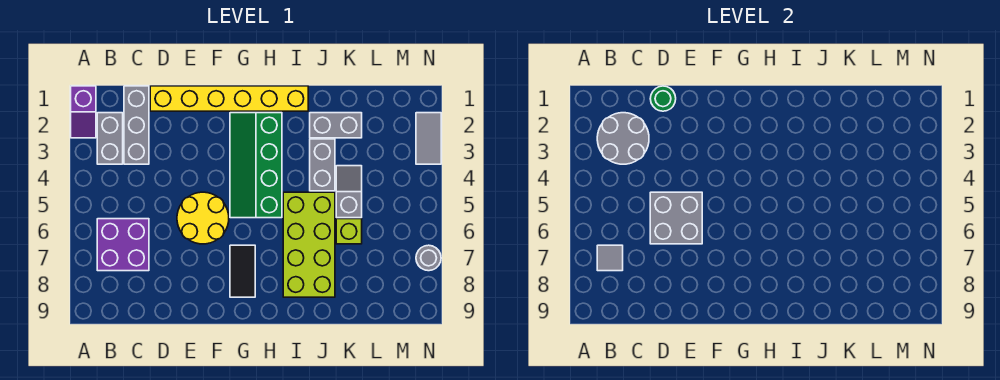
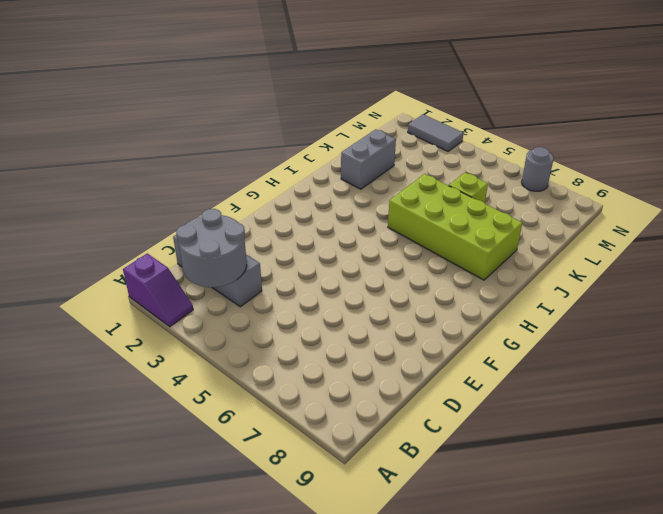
none -> grey 1x2 brick [97,113,123,164]
none -> purple 2x2 brick [97,219,149,271]
none -> yellow 1x6 brick [150,86,308,111]

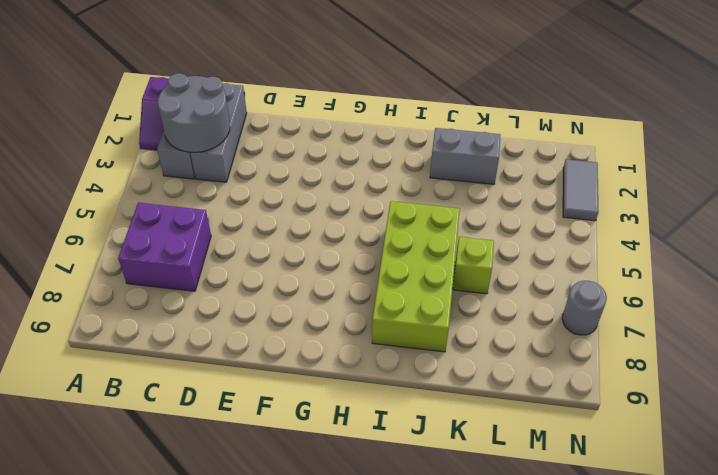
none -> yellow 1x6 brick [150,86,308,111]
none -> yellow 2x2 round brick [177,192,229,244]
none -> green 2x4 slope [230,113,282,218]

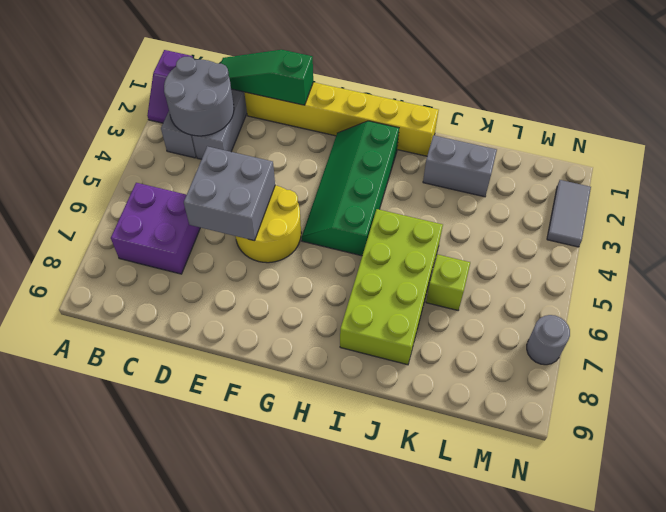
green 1x3 slope [220,50,313,105] -> green 1x1 round brick [650,86,676,111]
none -> black 1x2 tile [230,245,255,297]
none -> grey 1x2 brick [310,139,335,191]
none -> grey 1x2 slope [336,166,362,218]

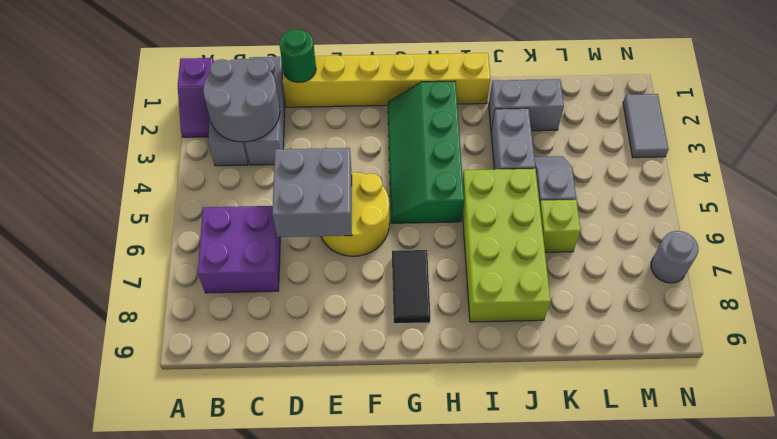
none -> grey 1x1 tile [597,245,623,271]

